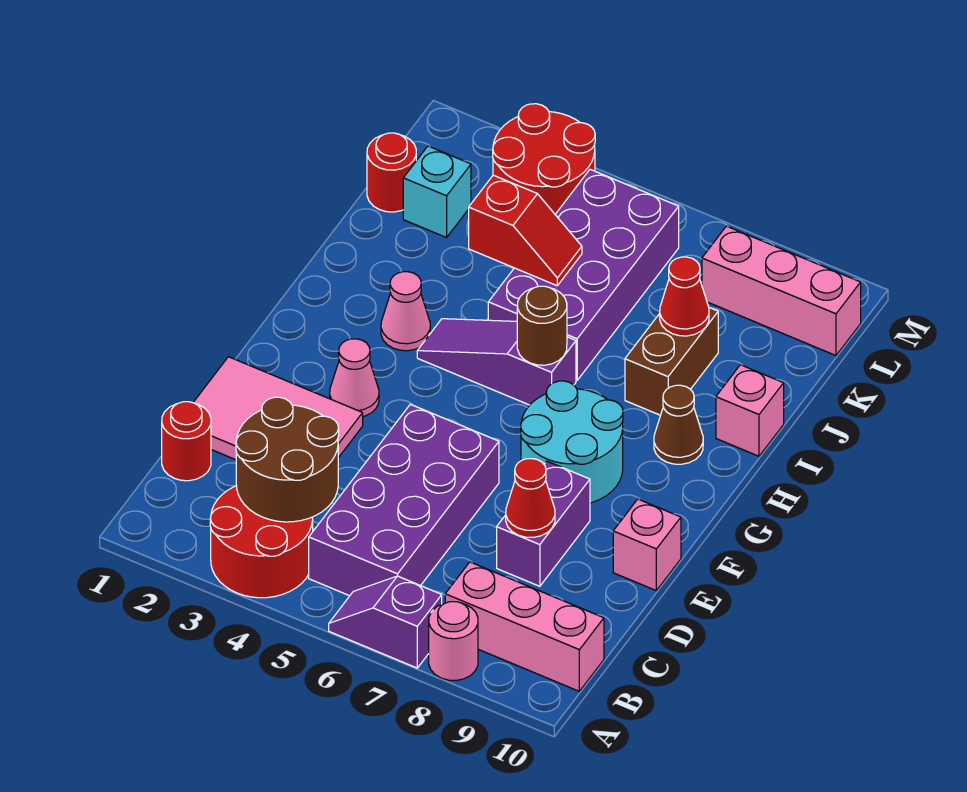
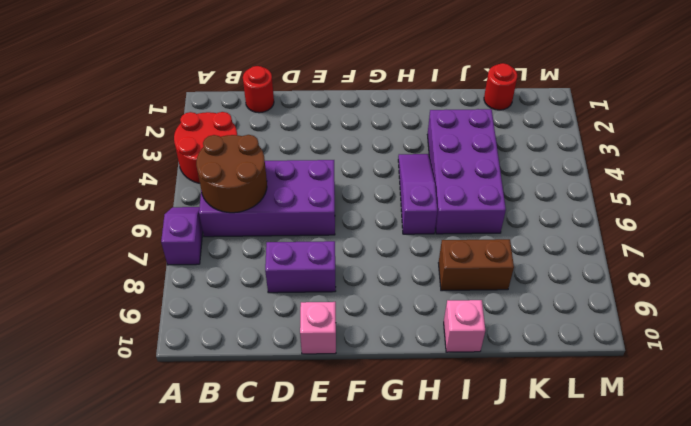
brown 2x2 round brick [196,135,267,213] -> brown 2x2 round brick moved to [236,397,339,522]
purple 2x4 brick [427,109,506,234] -> purple 2x4 brick turned to [488,169,679,380]
none -> pink 1x1 round brick [429,602,478,680]
none -> pink 1x3 brick [445,562,604,691]
none -> pink 2x3 tile [193,357,363,460]

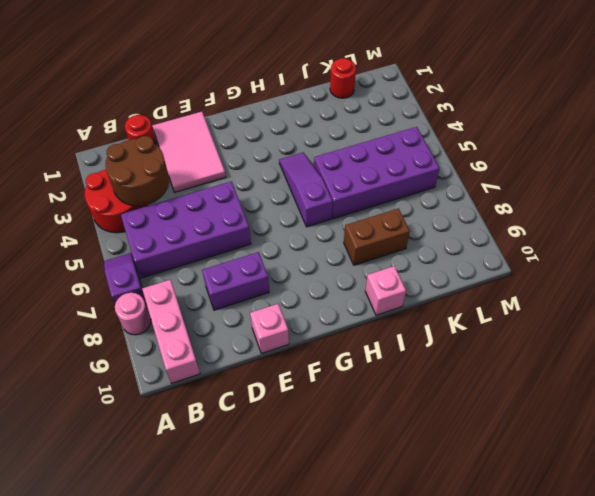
none -> pink 1x1 cone [330,339,379,417]
none -> cyan 2x2 round brick [521,381,623,503]
none -> pink 1x1 cone [381,272,430,351]

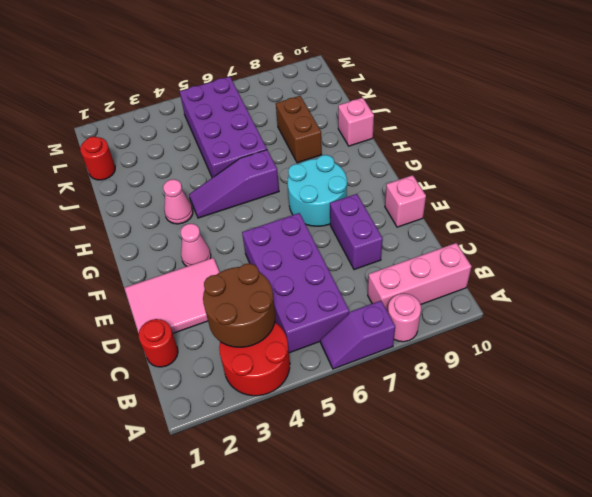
none -> brown 1x1 cone [654,385,703,464]
none -> cyan 1x1 brick [403,146,471,238]
none -> red 2x2 round brick [493,104,595,214]

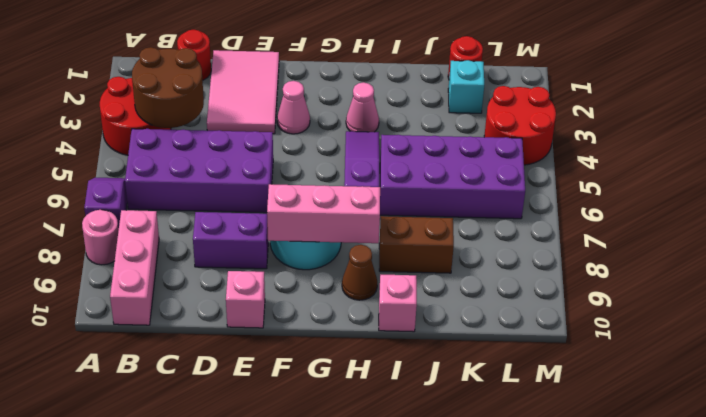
pink 1x3 brick [267,184,380,243] -> pink 1x3 brick turned to [702,226,861,356]
none -> red 1x1 cone [506,459,555,537]
none -> brown 1x1 round brick [517,286,567,365]
none -> red 1x2 slope [469,175,582,286]

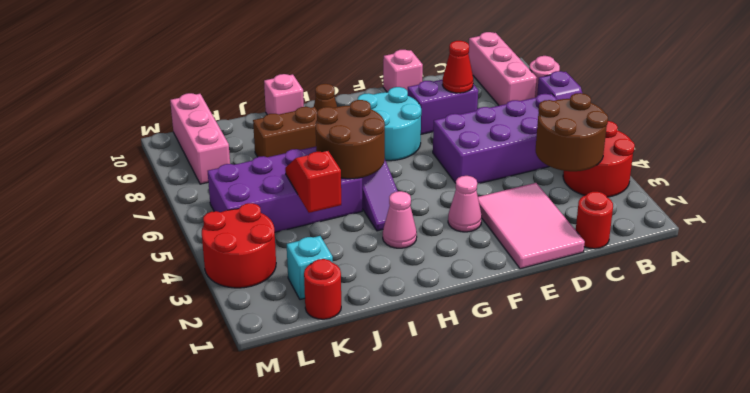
brown 2x2 round brick [316,100,385,179] -> brown 1x1 round brick [517,286,567,365]
none -> red 1x1 cone [660,257,709,336]

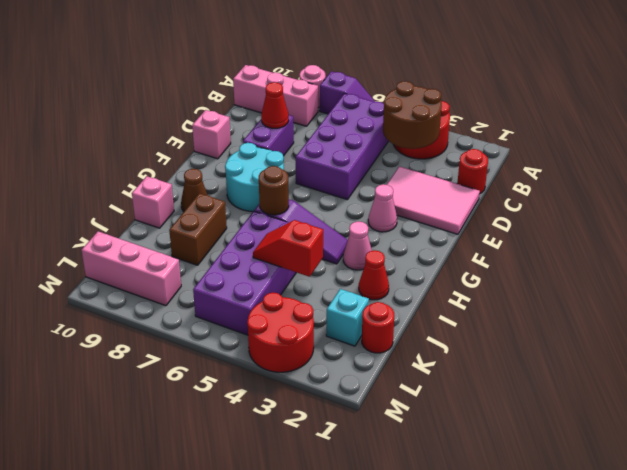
red 1x1 cone [359,250,389,300] -> red 1x1 cone moved to [660,257,709,336]

